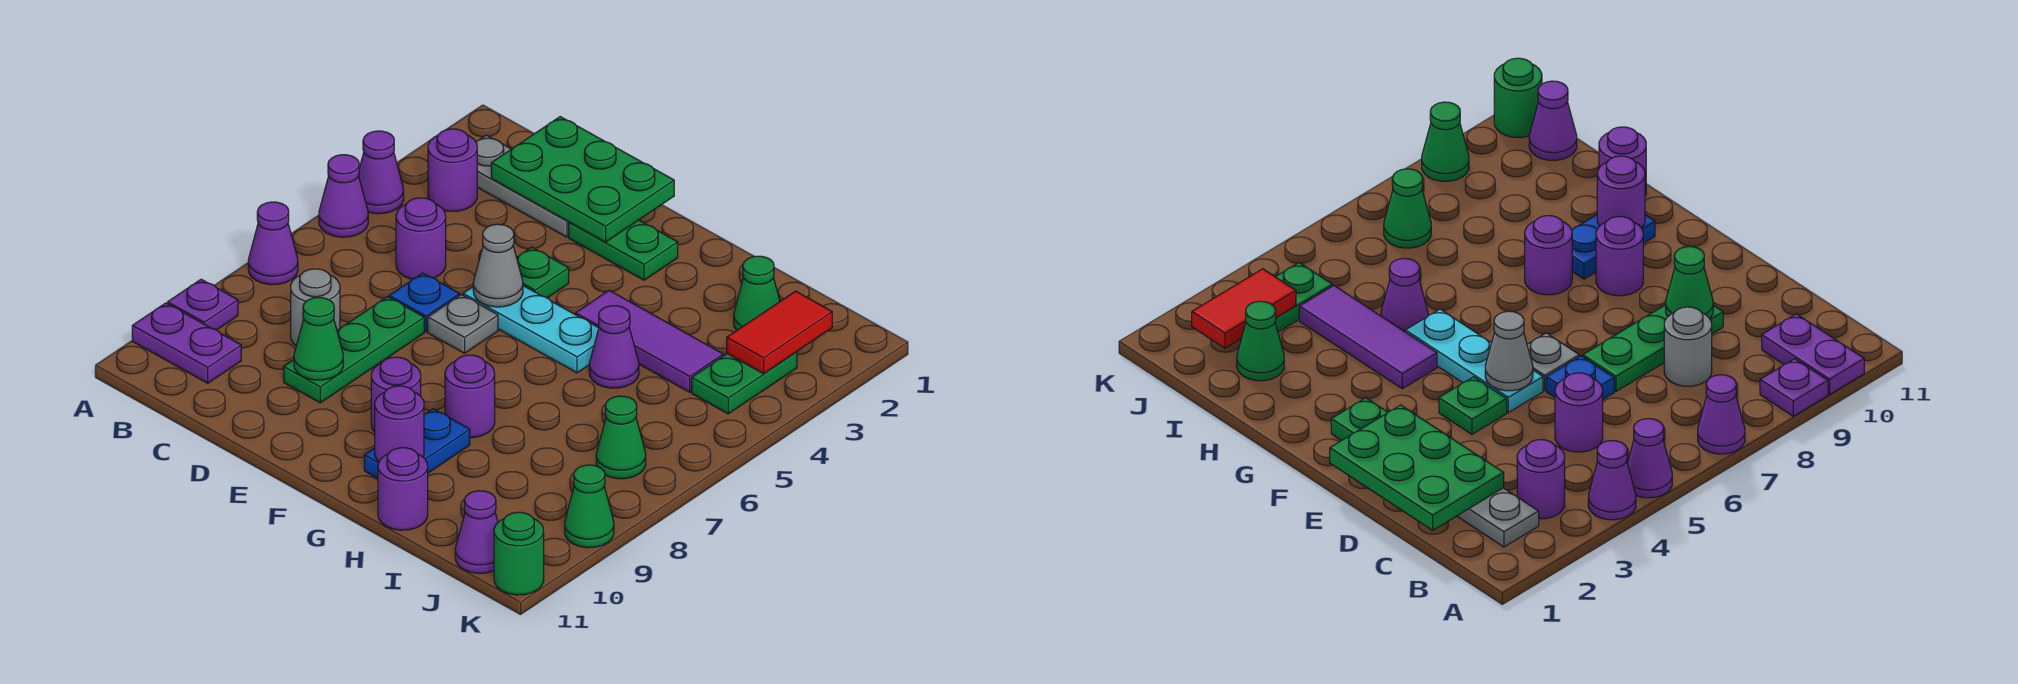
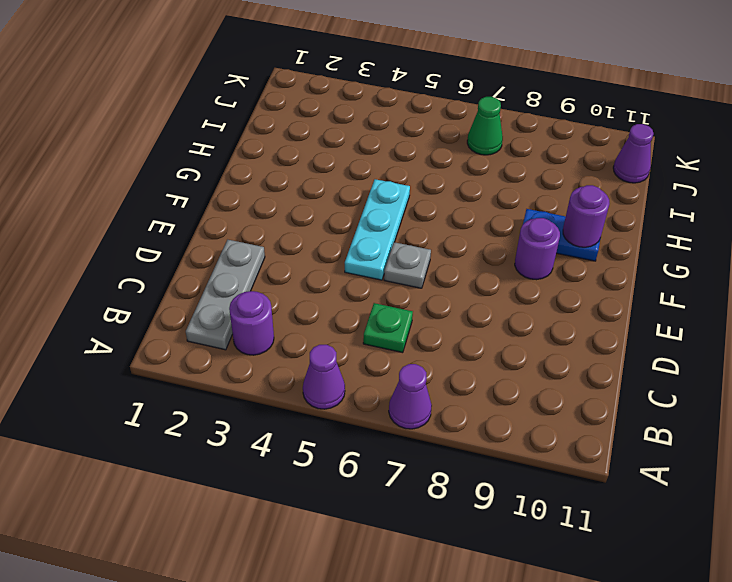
green 1x1 plate [363,303,413,353] -> green 1x1 plate moved to [517,247,569,298]
none -> purple 1x1 cone [359,131,404,214]
none -> purple 1x1 plate [168,279,238,330]
none -> purple 1x2 plate [132,303,241,383]
none -> purple 1x1 round brick [396,198,446,279]

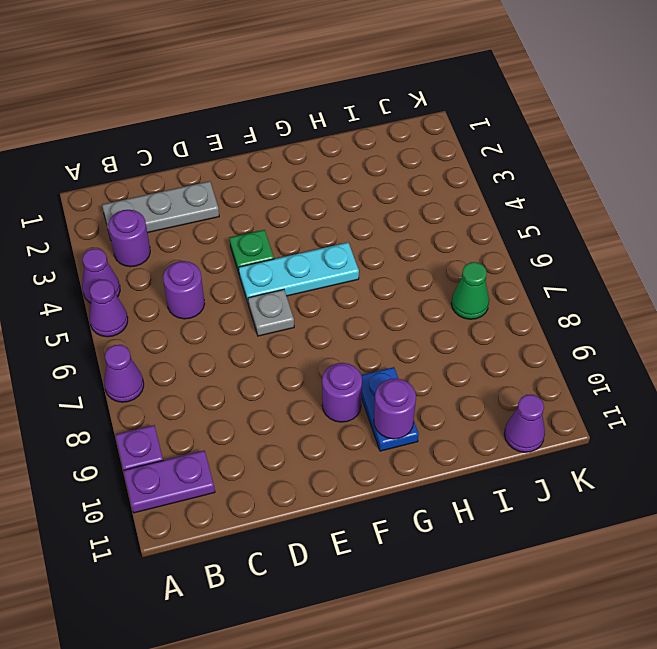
none -> grey 1x1 round brick [291,269,340,345]
none -> blue 1x1 plate [389,273,460,332]
none -> green 1x3 plate [284,297,424,403]
none -> green 1x2 plate [569,220,678,280]

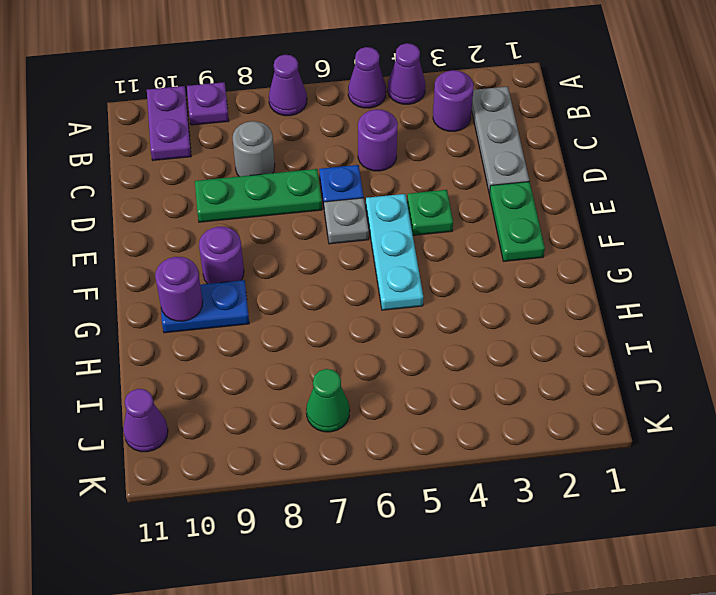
none -> purple 1x3 tile [576,290,723,392]
none -> purple 1x1 round brick [445,355,495,438]
none -> purple 1x1 cone [589,306,639,388]
none -> purple 1x1 round brick [378,448,428,530]

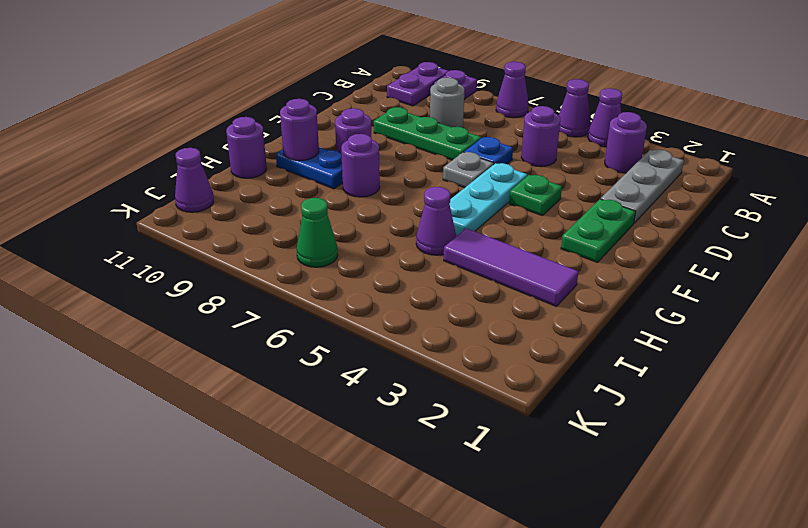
purple 1x3 tile [444,228,578,307] -> purple 1x3 tile turned to [576,290,723,392]
none -> green 1x1 cone [734,256,780,331]
none -> green 1x2 plate [692,352,797,414]
none -> green 1x1 cone [565,465,614,548]
none -> green 1x1 round brick [494,512,544,595]

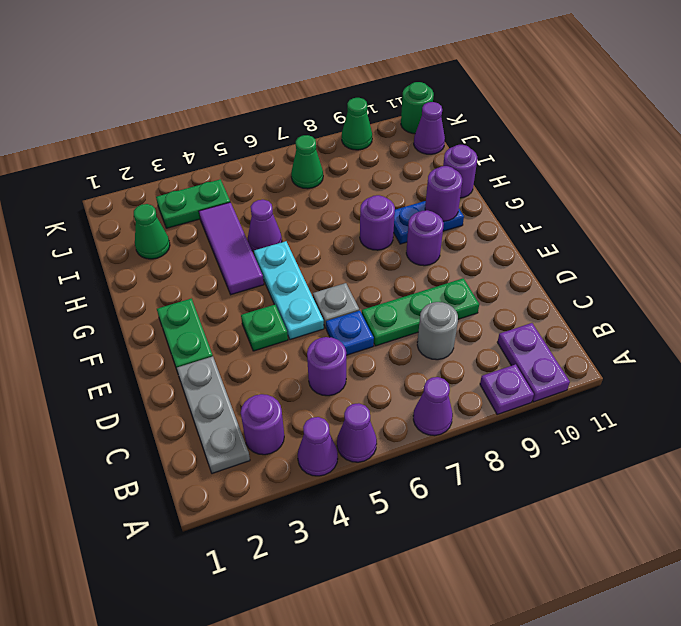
none -> green 2x3 plate [491,117,674,242]
none -> green 1x1 cone [294,298,343,380]
none -> grey 1x1 cone [473,224,523,307]
none -> red 1x2 tile [727,291,832,374]

